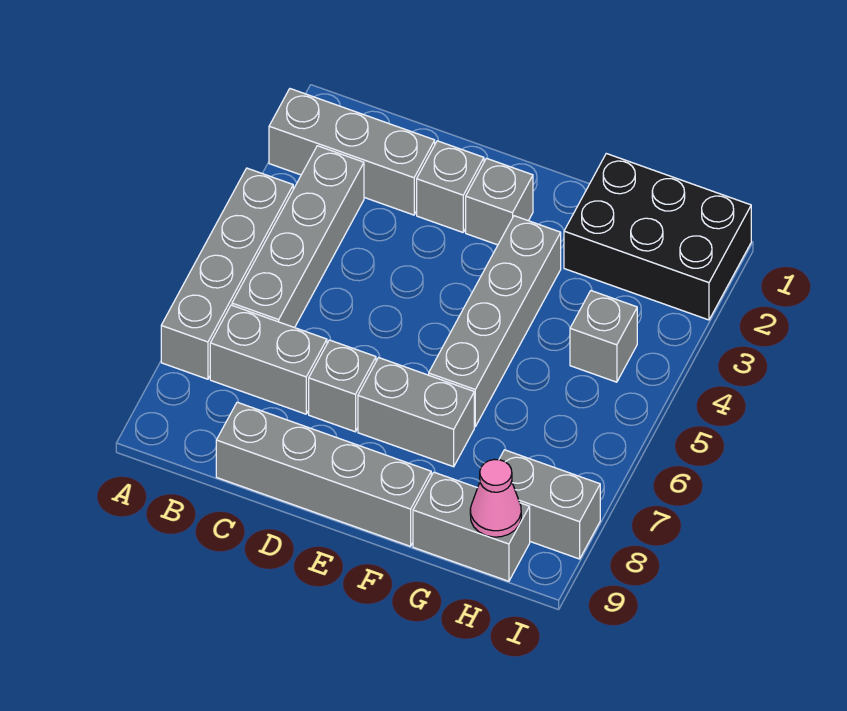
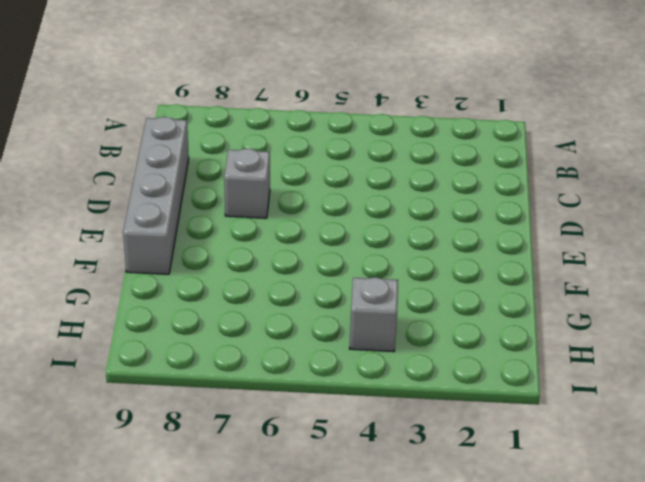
none -> grey 1x3 brick [269,89,435,215]
none -> grey 1x4 brick [161,168,293,379]
none -> grey 1x4 brick [232,146,364,328]

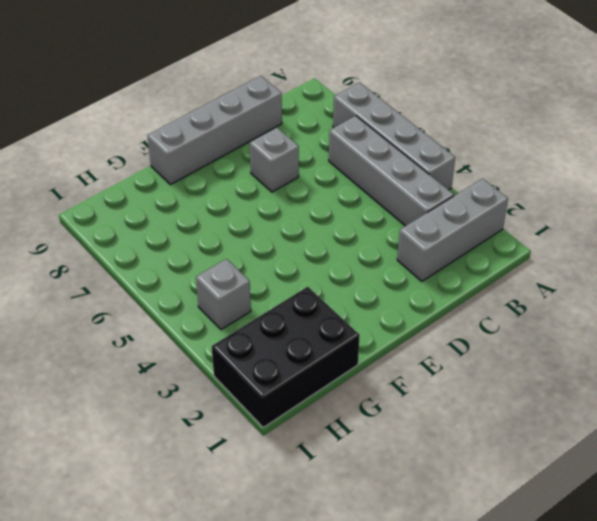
none -> grey 1x2 brick [210,305,327,414]
none -> grey 1x1 brick [417,141,484,232]
none -> grey 1x1 brick [466,158,533,245]

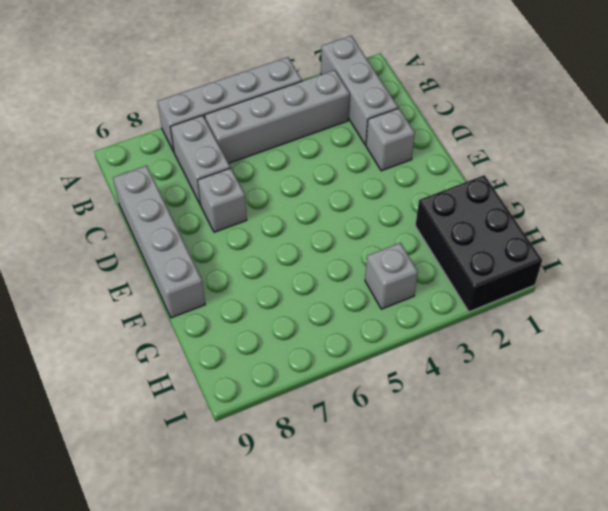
none -> grey 1x1 brick [466,158,533,245]
none -> grey 1x2 brick [358,358,474,467]
none -> grey 1x4 brick [429,216,561,427]

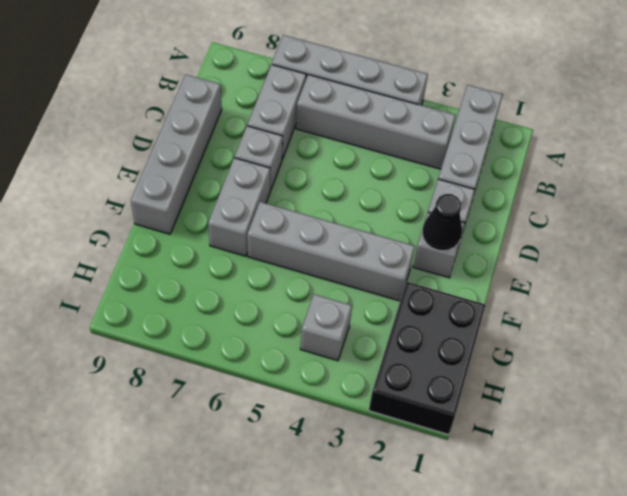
black 1x1 cone [422,194,462,251] -> none
none -> grey 1x2 brick [413,472,530,581]
none -> grey 1x2 brick [499,450,600,559]
none -> pink 1x1 cone [470,459,521,537]

